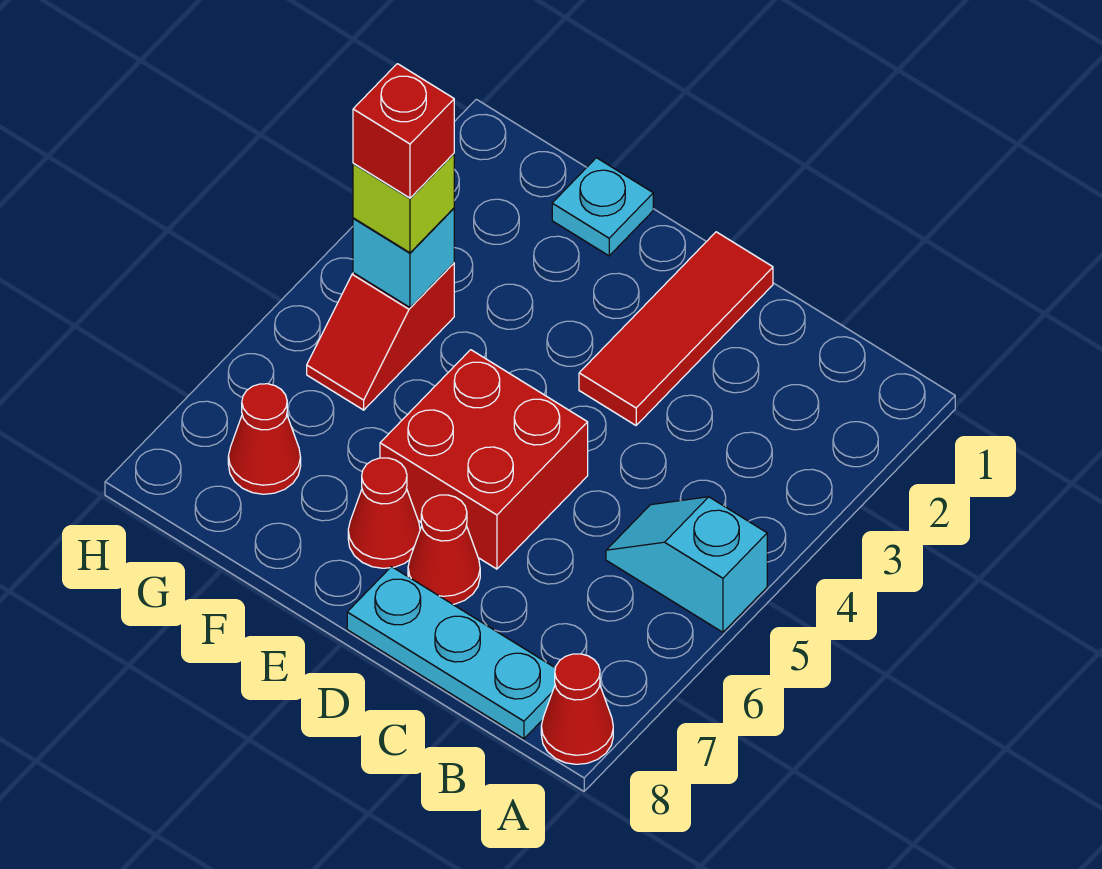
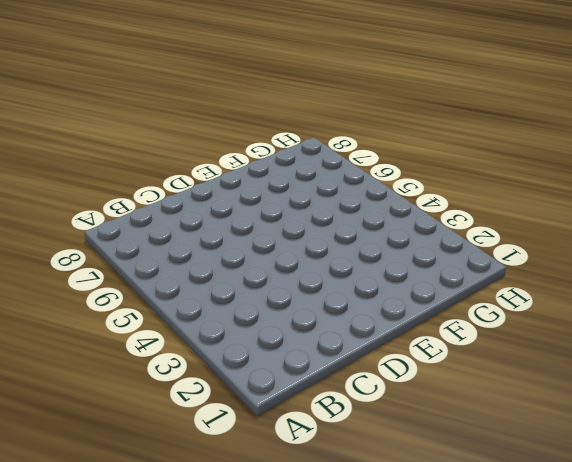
none -> cyan 1x2 slope [606,497,767,632]
none -> red 1x1 cone [541,654,613,764]
none -> cyan 1x3 plate [347,567,555,739]

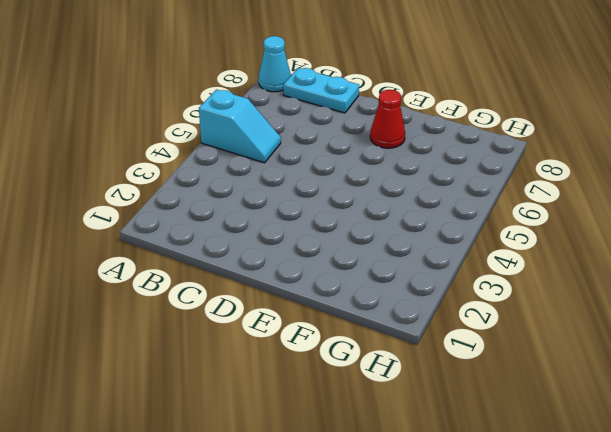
cyan 1x1 cone [259,36,291,92] -> red 1x1 cone [541,654,613,764]
cyan 1x2 plate [283,68,359,113] -> cyan 1x3 plate [347,567,555,739]
none -> red 1x3 tile [579,232,773,425]
none -> red 2x2 brick [380,350,588,569]
none -> red 1x1 cone [408,495,480,604]

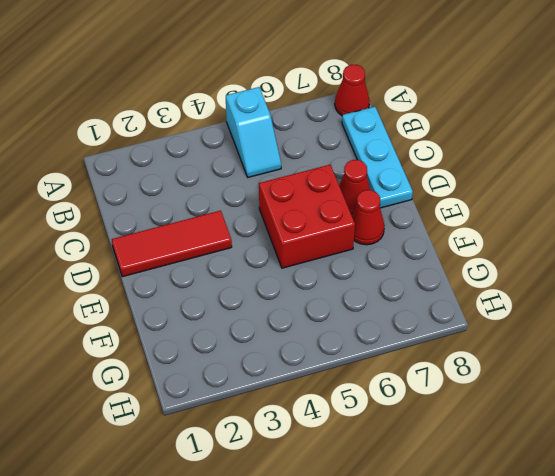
none -> cyan 1x1 plate [552,158,653,256]
none -> red 1x2 slope [307,263,454,410]
none -> red 1x1 cone [228,384,301,494]

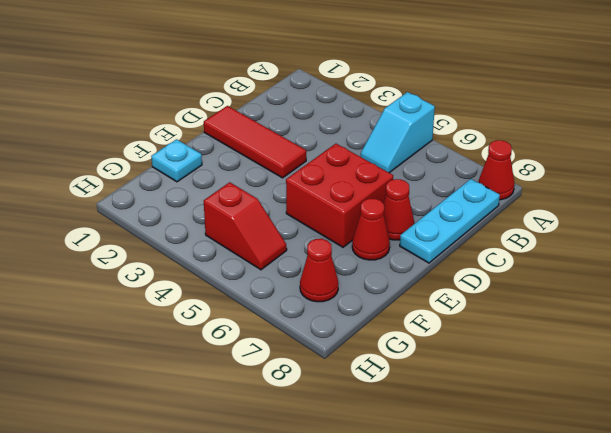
none -> cyan 1x1 brick [353,208,454,307]
none -> lime 1x1 brick [353,154,454,253]
none -> red 1x1 brick [353,64,454,198]

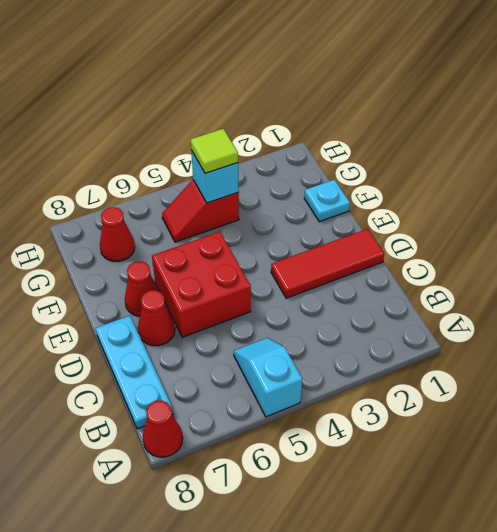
lime 1x1 tile [191,129,238,173] -> lime 1x1 brick [353,154,454,253]
none -> red 1x1 brick [353,64,454,198]

